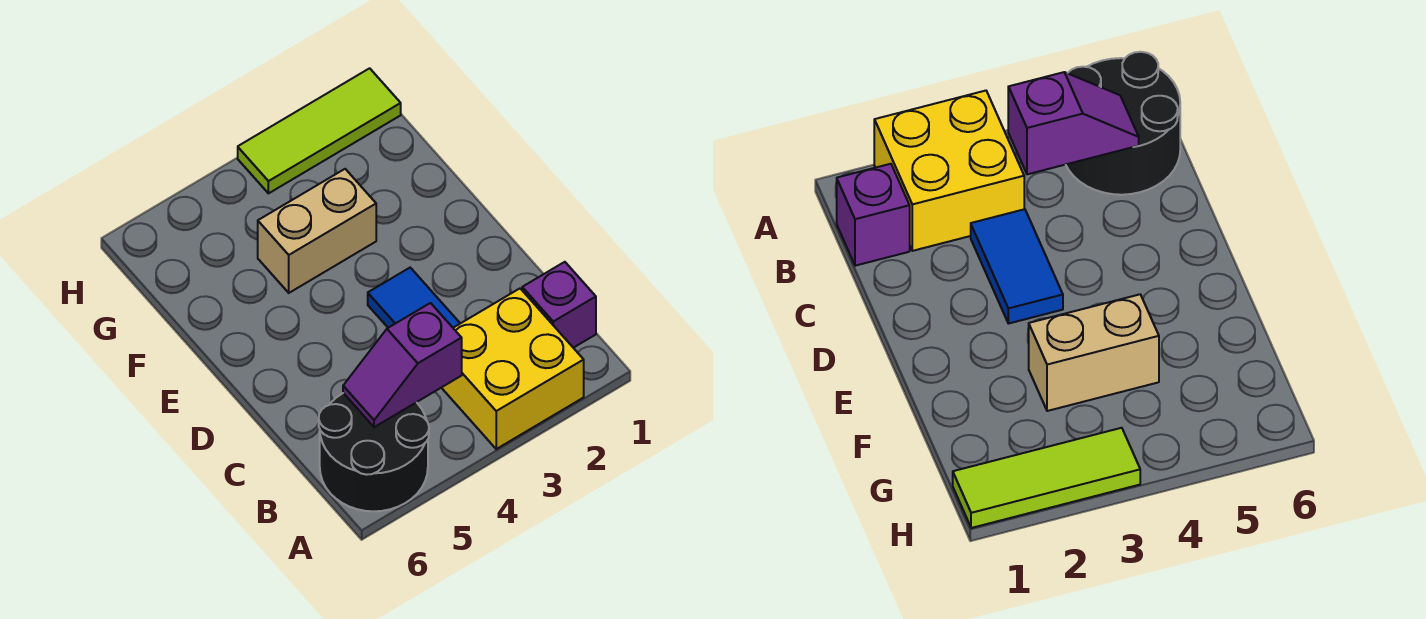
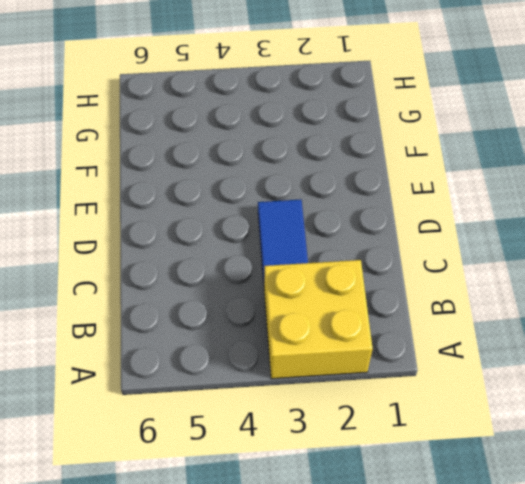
none -> black 2x2 round brick [319,393,429,511]
none -> purple 1x1 brick [522,262,596,348]

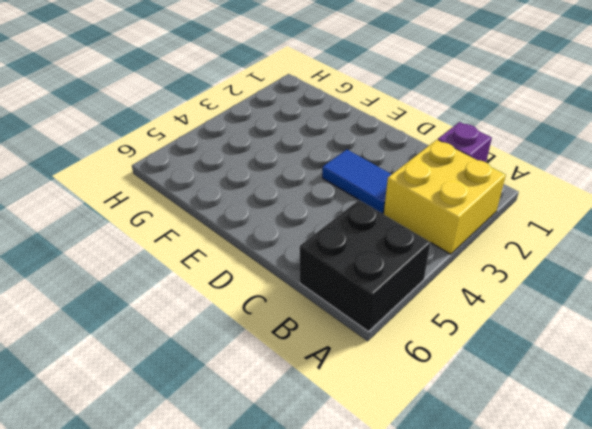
black 2x2 brick [300,200,430,331] -> black 2x2 round brick [319,393,429,511]
none -> tan 1x2 brick [258,169,376,293]
none -> lime 1x3 tile [238,68,401,193]

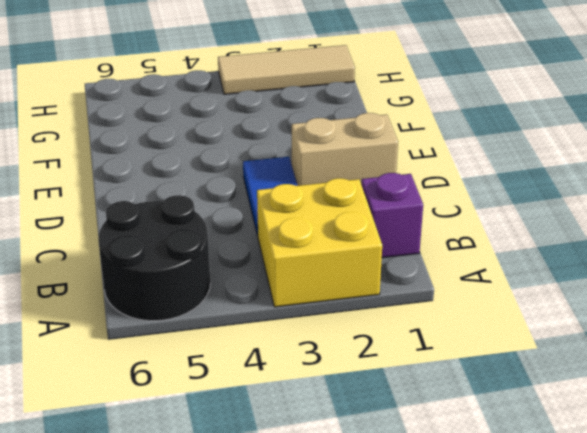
tan 1x2 brick [292,113,398,186] -> tan 1x2 brick moved to [258,169,376,293]
tan 1x3 tile [218,45,355,94] -> lime 1x3 tile [238,68,401,193]
none -> purple 1x2 slope [343,303,462,427]

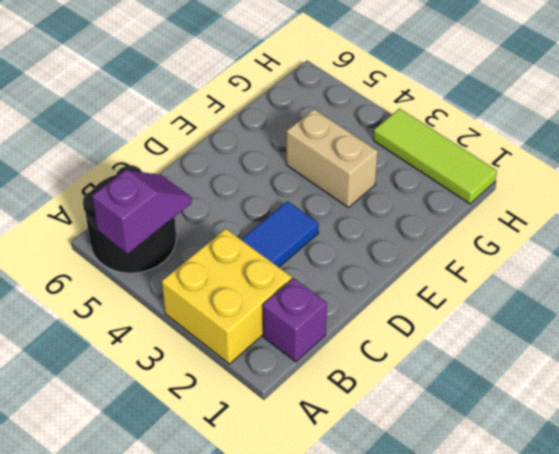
purple 1x2 slope [92,170,192,254] -> purple 1x2 slope turned to [343,303,462,427]

